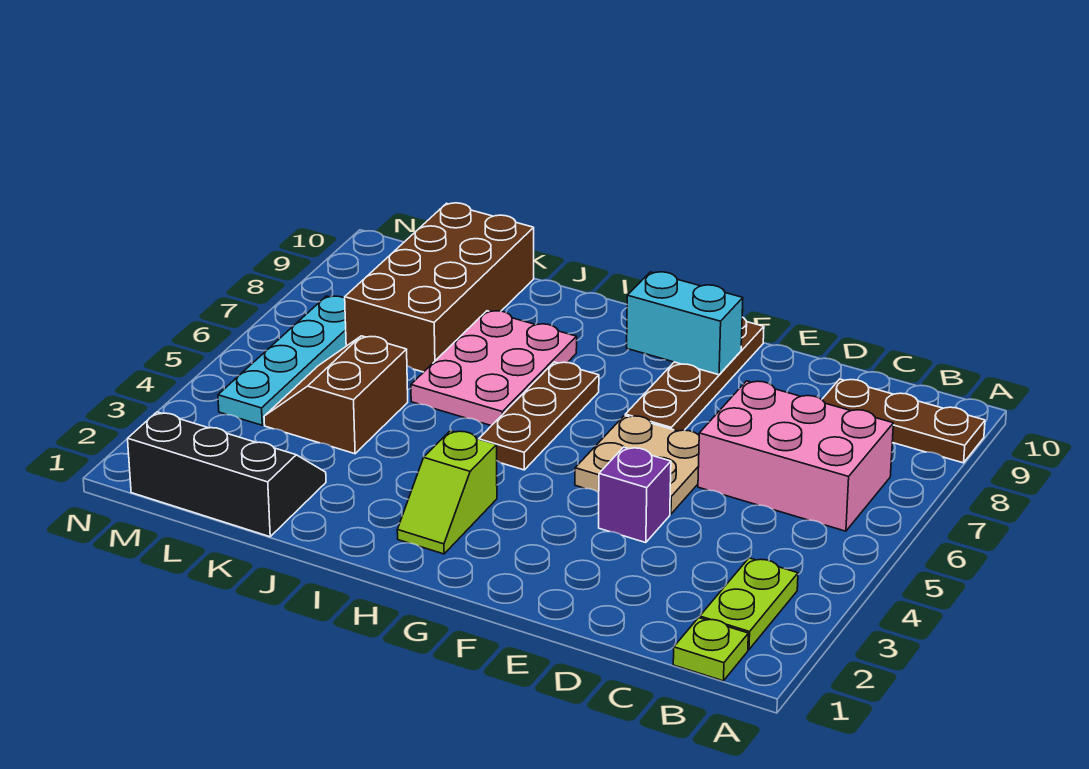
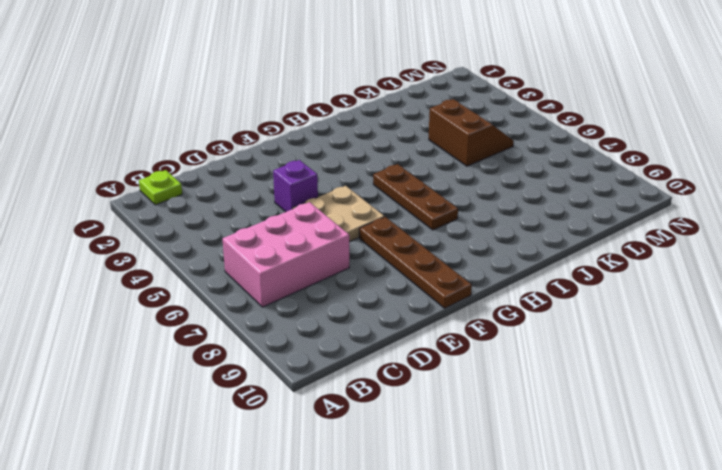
none -> brown 1x3 plate [822,379,985,463]
none -> lime 1x2 plate [700,558,798,650]
none -> lime 1x2 slope [397,431,497,554]

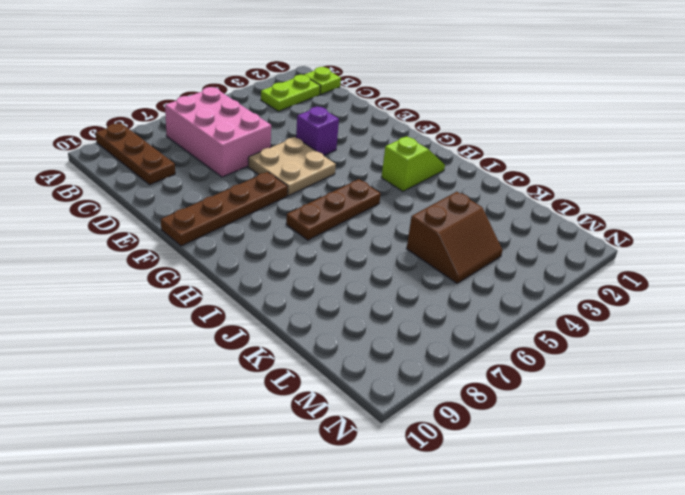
none -> pink 2x3 plate [411,311,577,426]
none -> black 2x3 slope [128,412,326,537]
none -> brown 2x4 brick [345,203,534,372]

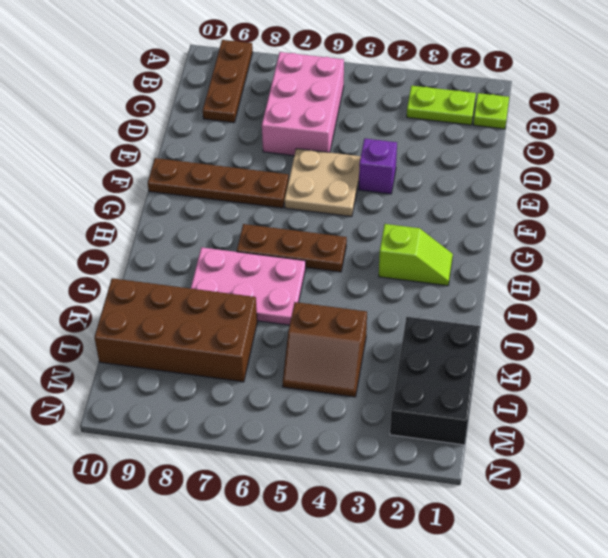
black 2x3 brick [390,317,480,445] -> black 2x3 slope [128,412,326,537]
none -> cyan 1x4 plate [218,296,346,425]
none -> cyan 1x2 brick [627,272,743,375]

